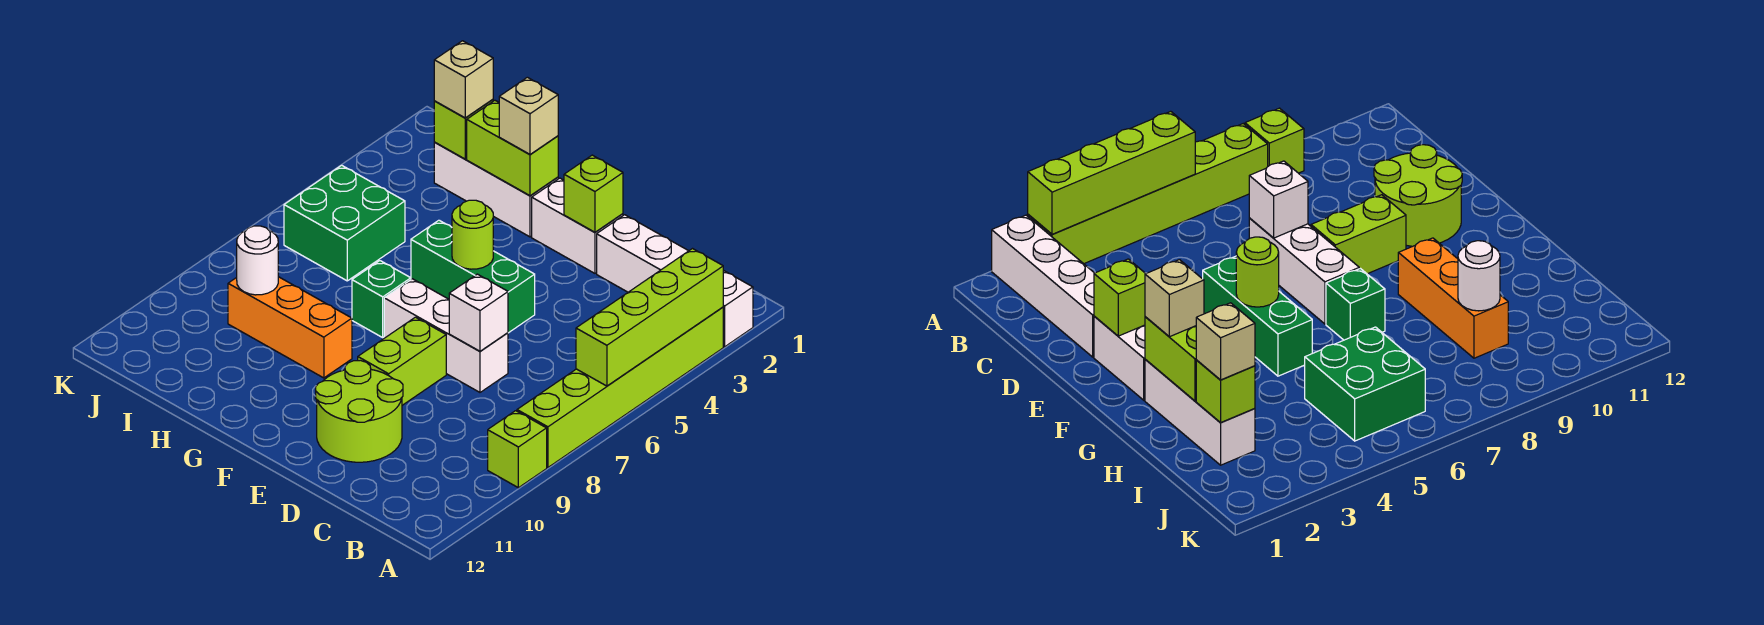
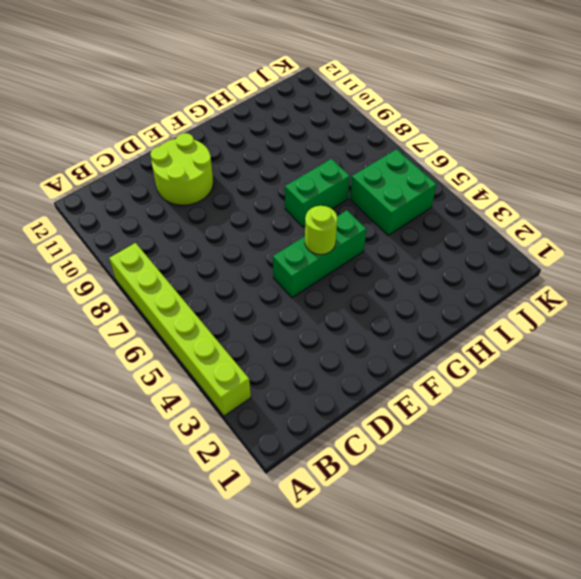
green 1x2 brick [285,159,350,227] -> green 1x1 brick [352,261,411,337]
none -> white 1x4 brick [597,215,753,347]
none -> lime 1x1 brick [488,411,547,488]
none -> white 1x3 brick [384,279,508,392]

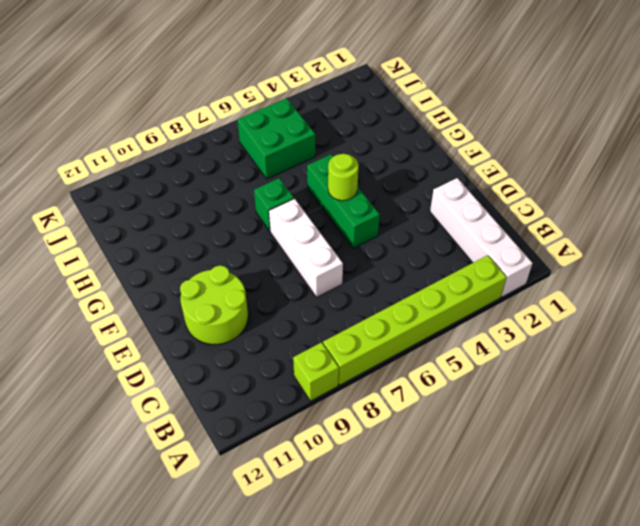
none -> white 1x2 brick [532,178,623,273]
none -> lime 1x2 brick [358,317,446,405]
none -> white 1x3 brick [434,143,558,237]

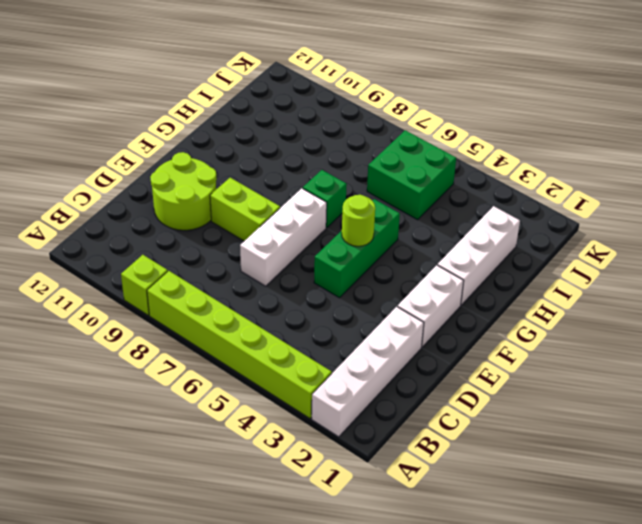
none -> orange 1x3 brick [228,277,352,378]
none -> lime 1x4 brick [576,249,723,386]
none -> white 1x1 brick [449,274,508,351]

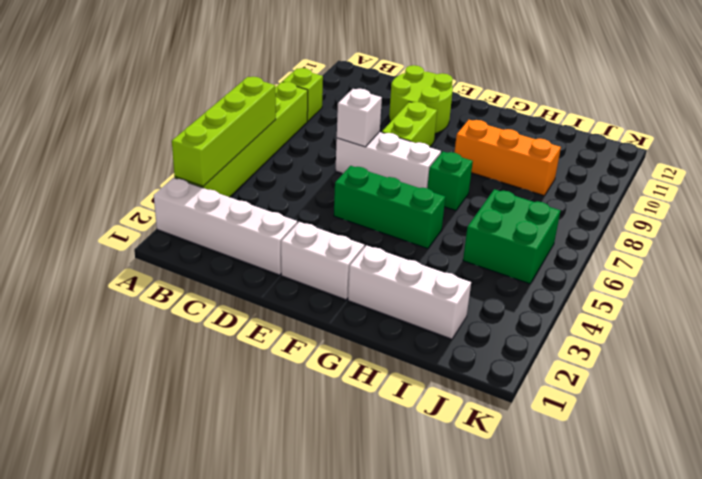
none -> lime 1x1 brick [564,155,623,232]
none -> lime 1x1 round brick [452,200,493,269]
none -> lime 1x2 brick [467,100,558,196]

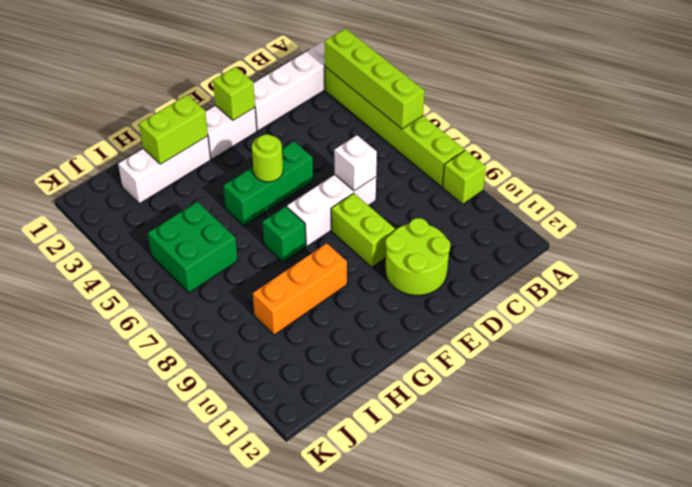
none -> lime 1x1 brick [434,99,493,159]
none -> white 1x1 round brick [237,226,278,295]
none -> tan 1x1 brick [499,77,558,154]

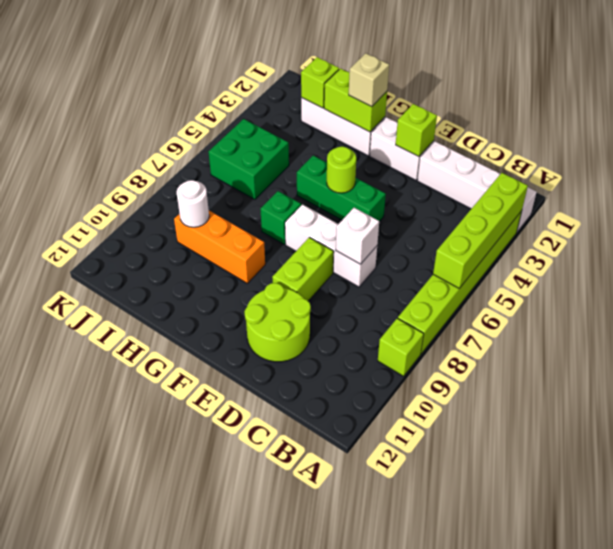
none -> tan 1x1 brick [434,41,493,118]

